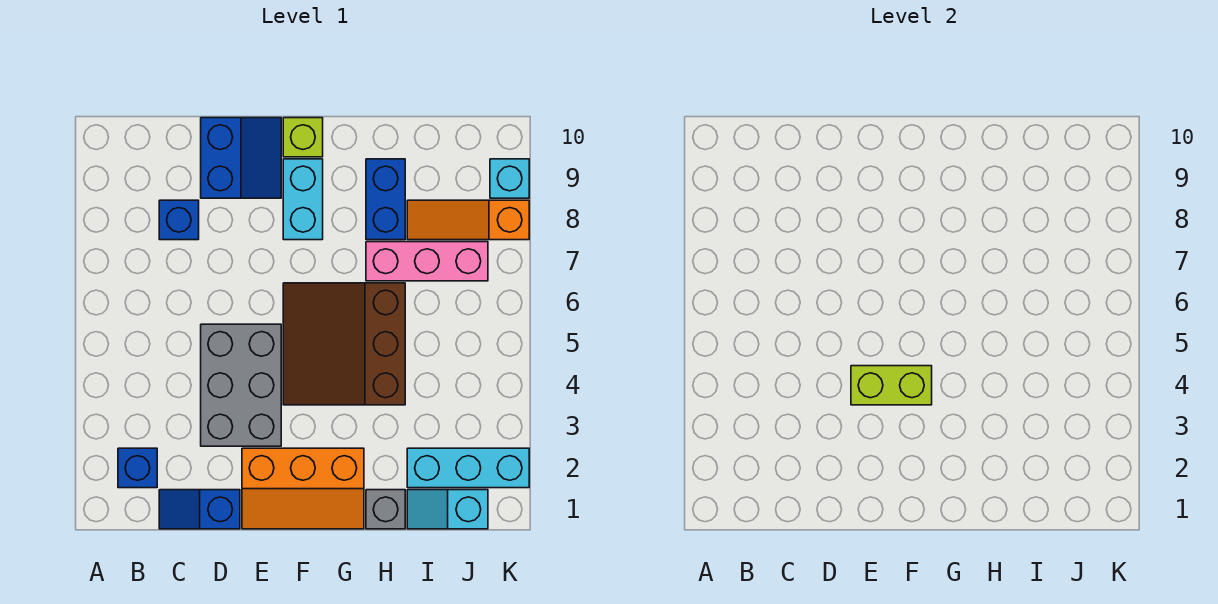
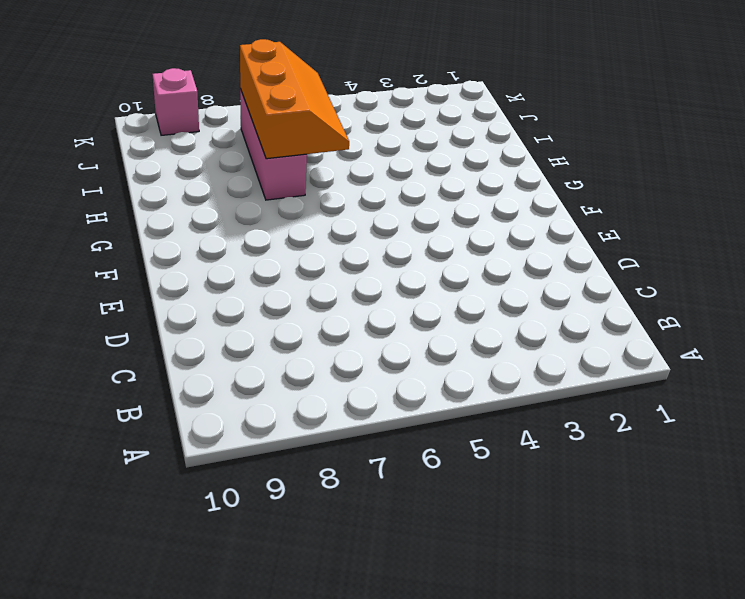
orange 2x3 slope [240,39,349,159] -> orange 2x3 slope moved to [242,448,364,529]
pink 1x1 brick [153,68,199,135] -> cyan 1x1 brick [490,159,529,198]
none -> blue 1x1 brick [118,448,157,488]
none -> blue 1x2 slope [159,490,240,529]
none -> blue 1x1 brick [159,200,199,240]

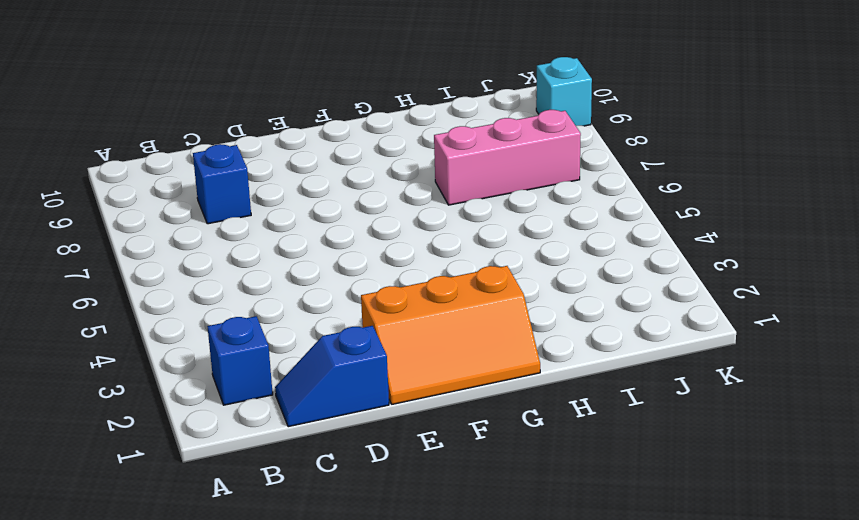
none -> grey 2x3 brick [201,324,281,446]
none -> blue 2x2 slope [201,118,281,198]
none -> brown 3x3 slope [283,283,405,405]

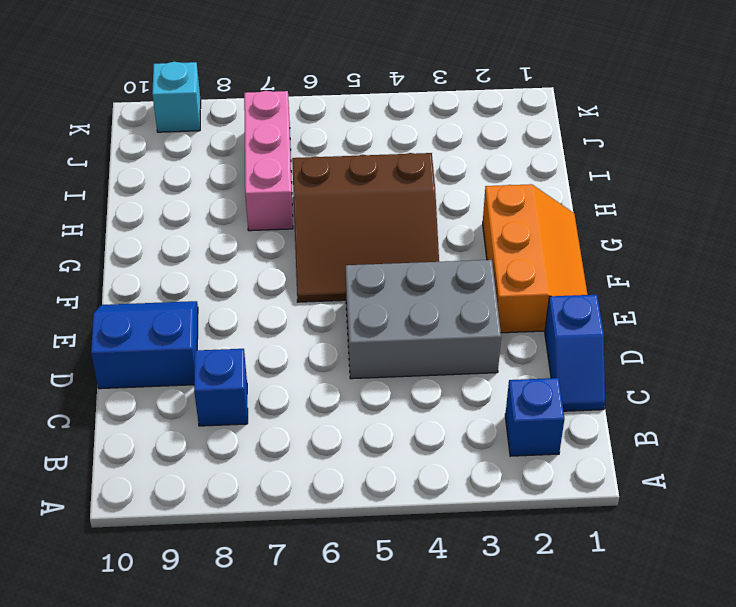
none -> cyan 1x2 brick [283,159,323,240]
none -> lime 1x1 brick [283,118,323,157]
none -> grey 1x1 brick [366,490,405,529]

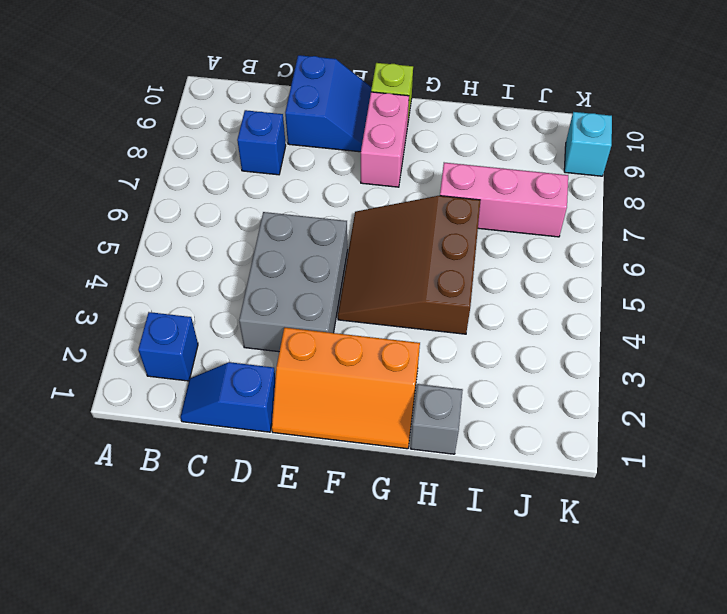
pink 1x2 brick [361,92,409,187] -> cyan 1x2 brick [283,159,323,240]
none -> blue 1x2 brick [366,159,405,240]
none -> cyan 1x2 slope [407,490,488,529]
none -> cyan 1x3 brick [407,448,529,488]

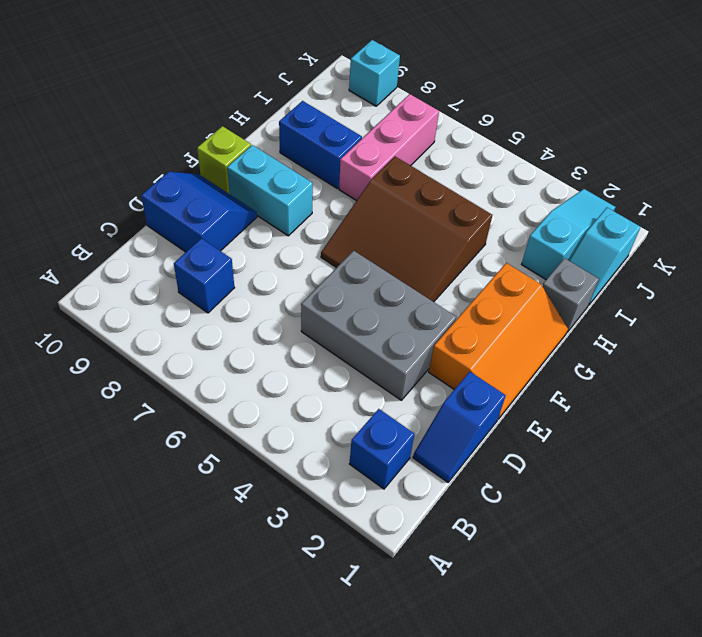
cyan 1x3 slope [522,189,615,280] -> cyan 1x3 brick [407,448,529,488]
none -> orange 1x3 slope [407,200,529,240]
none -> lime 1x2 brick [851,366,932,405]

